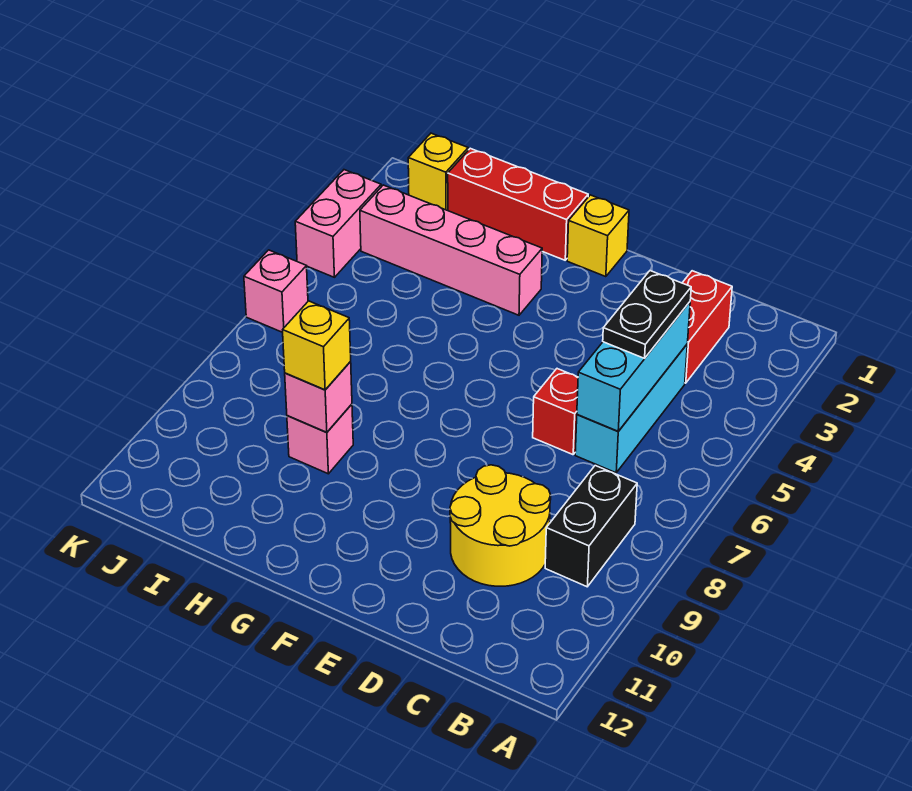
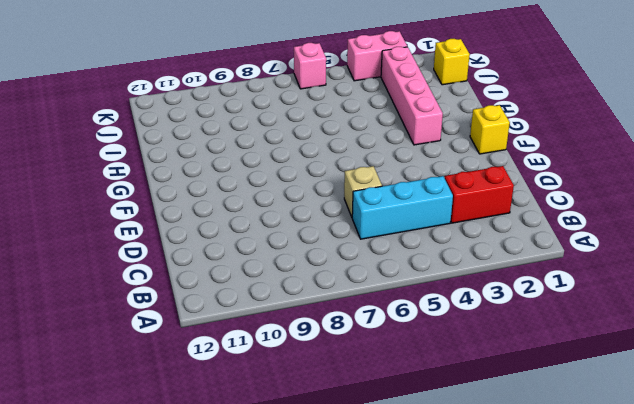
tan 1x1 brick [344,166,382,217] -> red 1x1 brick [533,369,578,455]
none -> black 1x2 brick [545,466,637,587]
none -> yellow 2x2 round brick [450,465,551,586]
none -> red 1x3 brick [448,148,588,260]

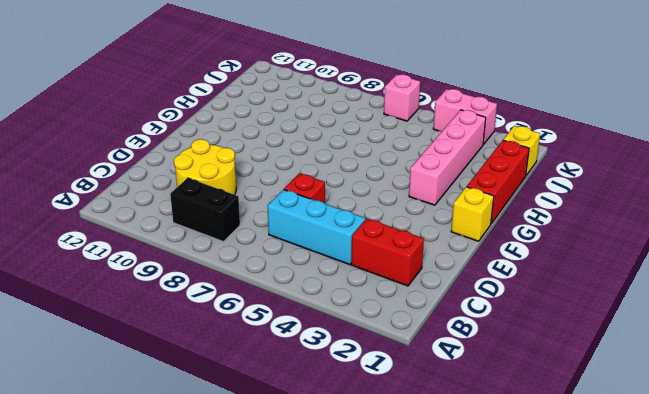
none -> pink 1x1 brick [287,404,353,474]
none -> cyan 1x3 brick [577,302,690,431]
none -> pink 1x1 brick [285,362,352,433]

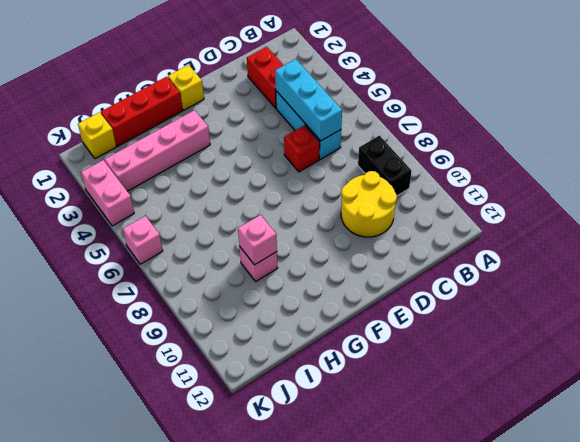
none -> black 1x2 plate [603,271,691,358]
none -> yellow 1x1 brick [283,301,351,390]

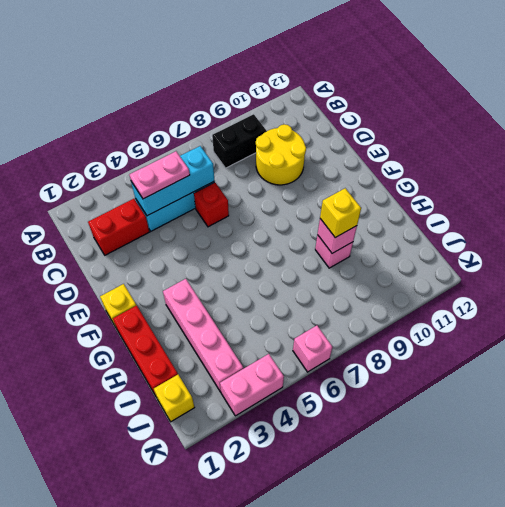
pink 1x2 plate [129,151,190,199] -> black 1x2 plate [603,271,691,358]

